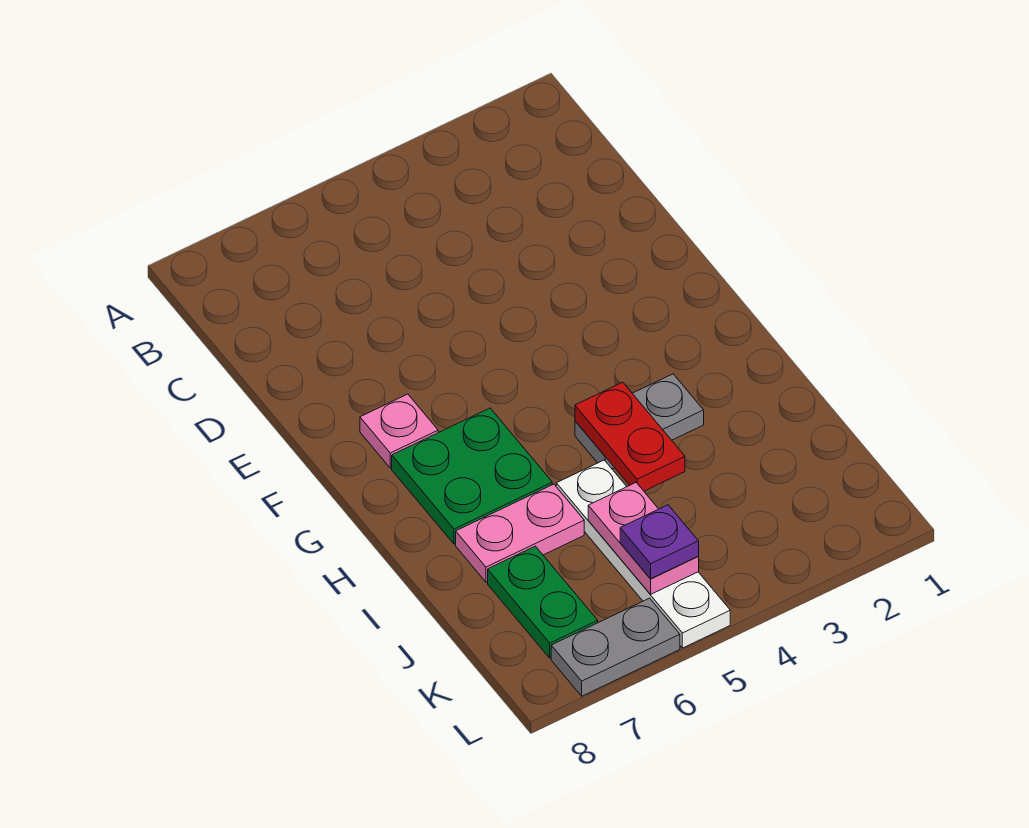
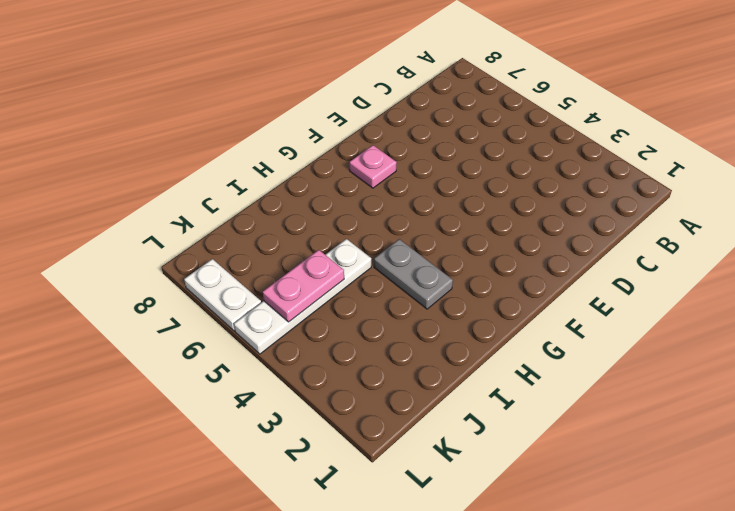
white 1x2 plate [184,259,261,331] -> grey 1x2 plate [551,598,680,696]
none -> green 2x2 plate [392,408,552,544]
none -> pink 1x2 plate [456,484,584,582]

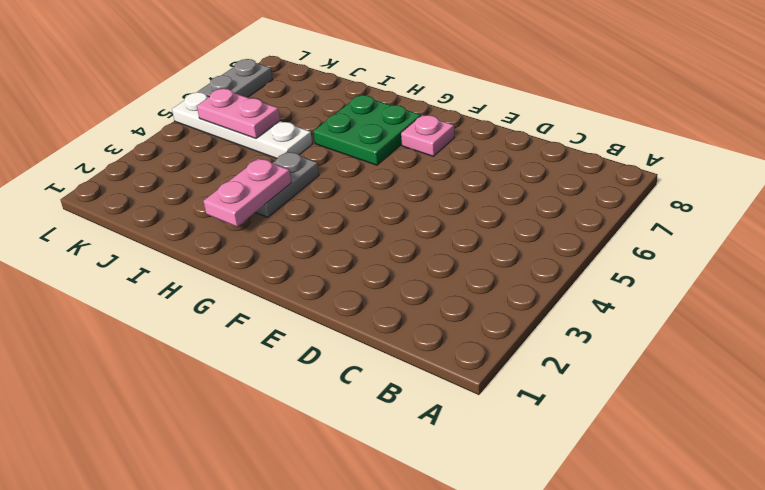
pink 1x2 plate [203,158,291,227] -> pink 1x2 plate moved to [456,484,584,582]
none -> green 1x2 plate [488,546,598,658]
none -> red 1x2 plate [575,382,685,491]

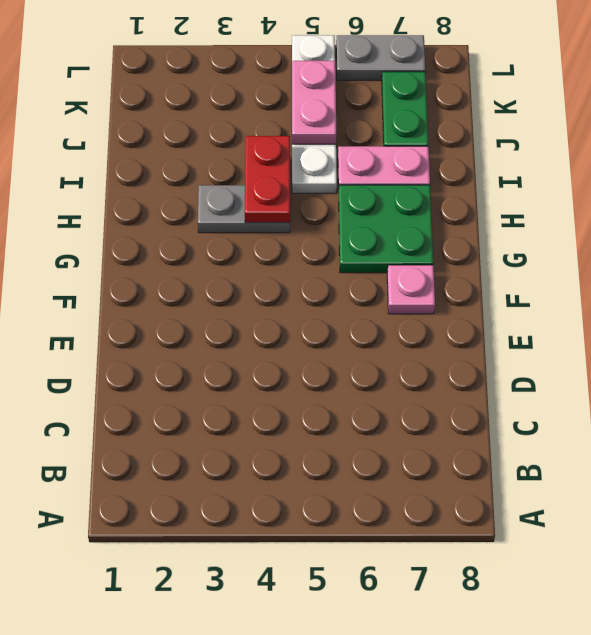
none -> purple 1x1 plate [620,505,699,579]

